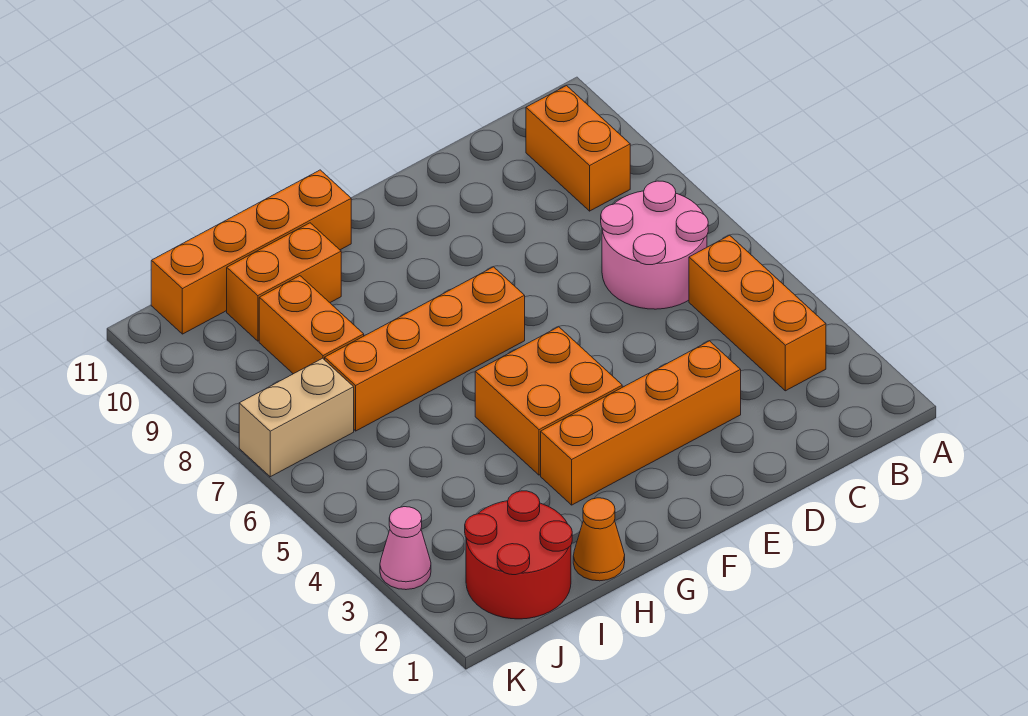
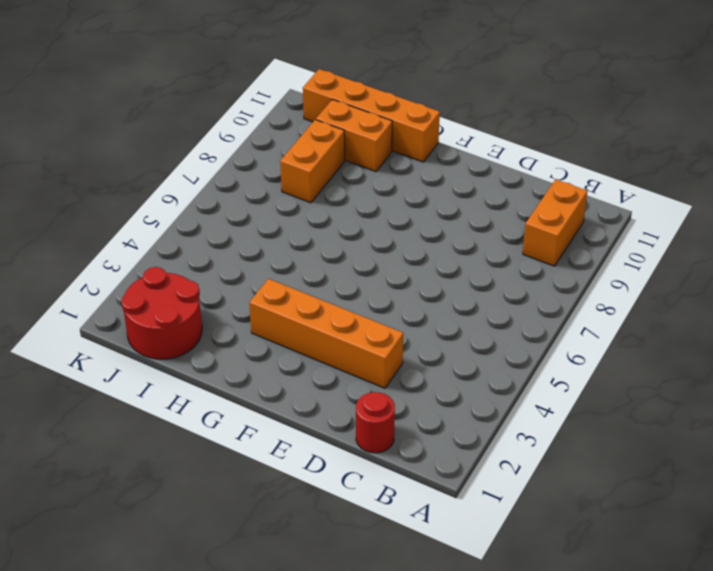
red 1x1 round brick [356,392,395,453] -> none
none -> orange 1x3 brick [689,235,826,391]
none -> pink 2x2 round brick [601,181,708,309]
none -> orange 2x2 brick [475,327,622,475]

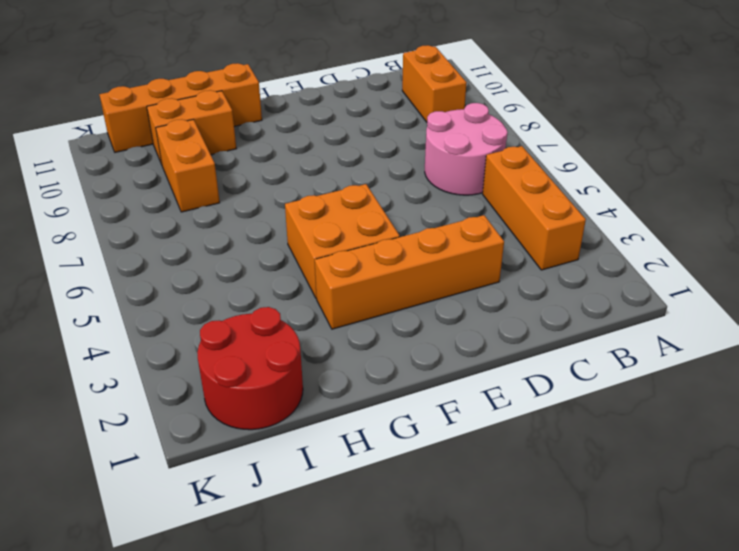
none -> orange 1x4 brick [325,267,525,431]
none -> orange 1x1 cone [573,498,625,581]
none -> tan 1x2 brick [239,358,354,477]

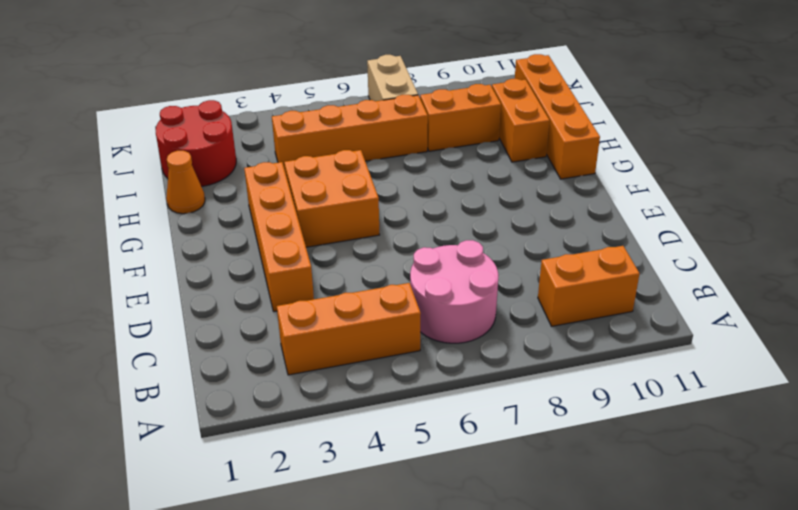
orange 1x4 brick [272,95,428,170] -> orange 1x4 brick turned to [325,267,525,431]
none -> pink 1x1 cone [380,507,431,590]

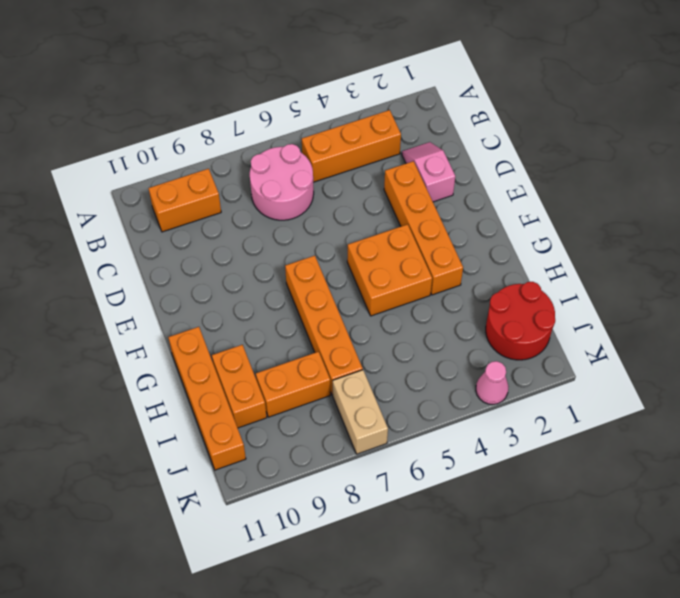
pink 1x2 slope [402,142,455,202] -> none
none -> orange 1x1 cone [573,498,625,581]

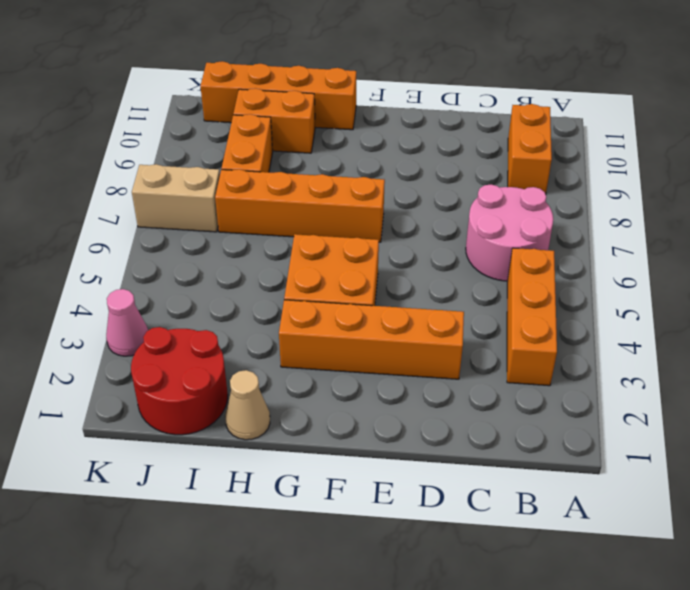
tan 1x1 cone [225,370,270,440] -> orange 1x1 cone [573,498,625,581]

